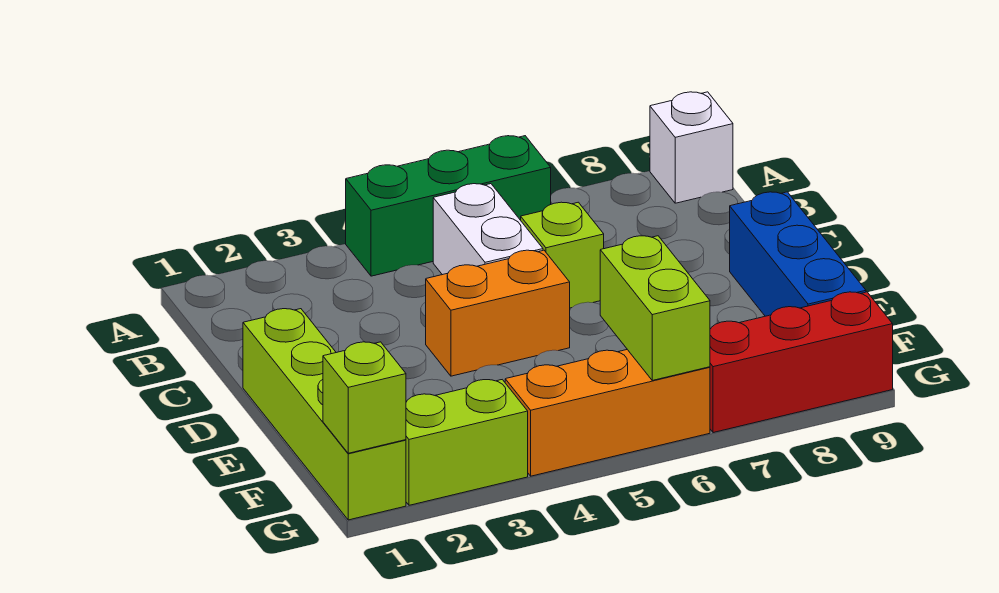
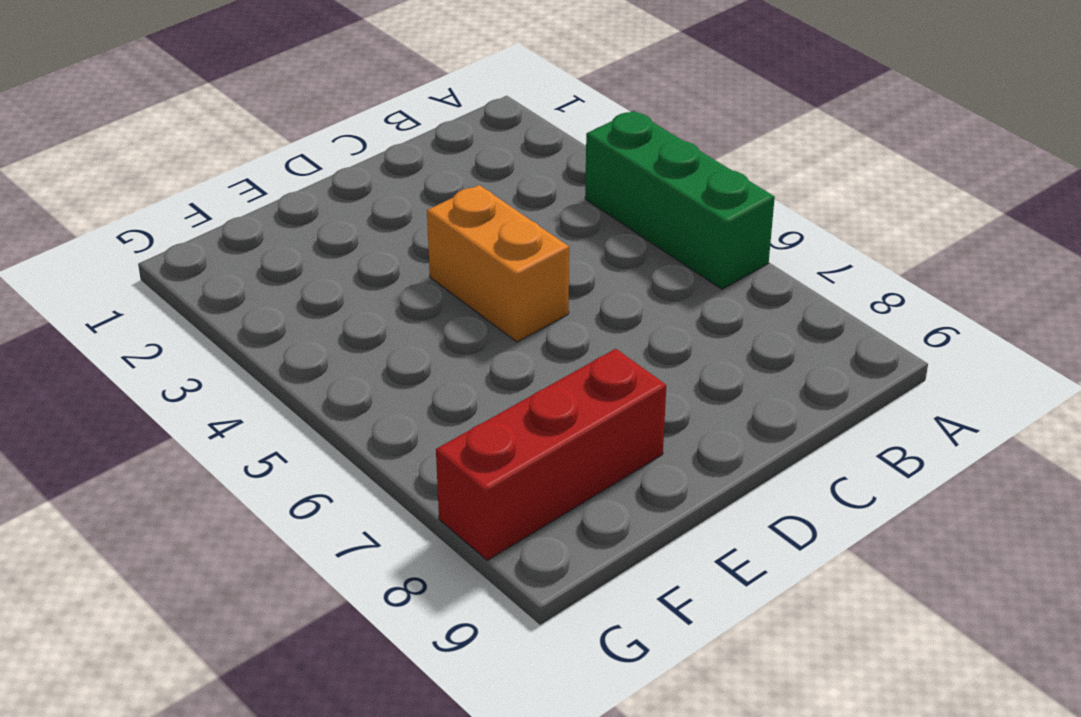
red 1x3 brick [436,349,666,560] -> red 1x3 brick turned to [710,292,893,433]
none -> white 1x1 brick [650,92,733,203]
none -> white 1x2 brick [433,184,543,275]
none -> lime 1x1 brick [521,202,604,308]

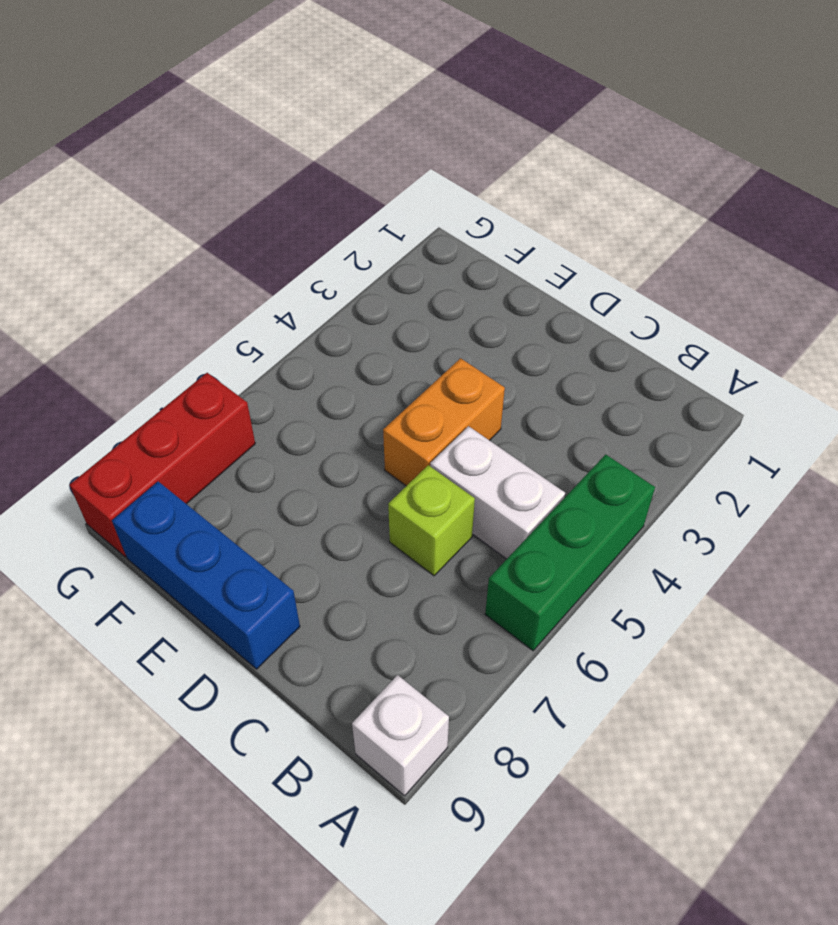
none -> lime 1x4 brick [243,309,406,520]
none -> lime 1x2 brick [406,380,528,505]
none -> orange 1x3 brick [505,350,710,476]

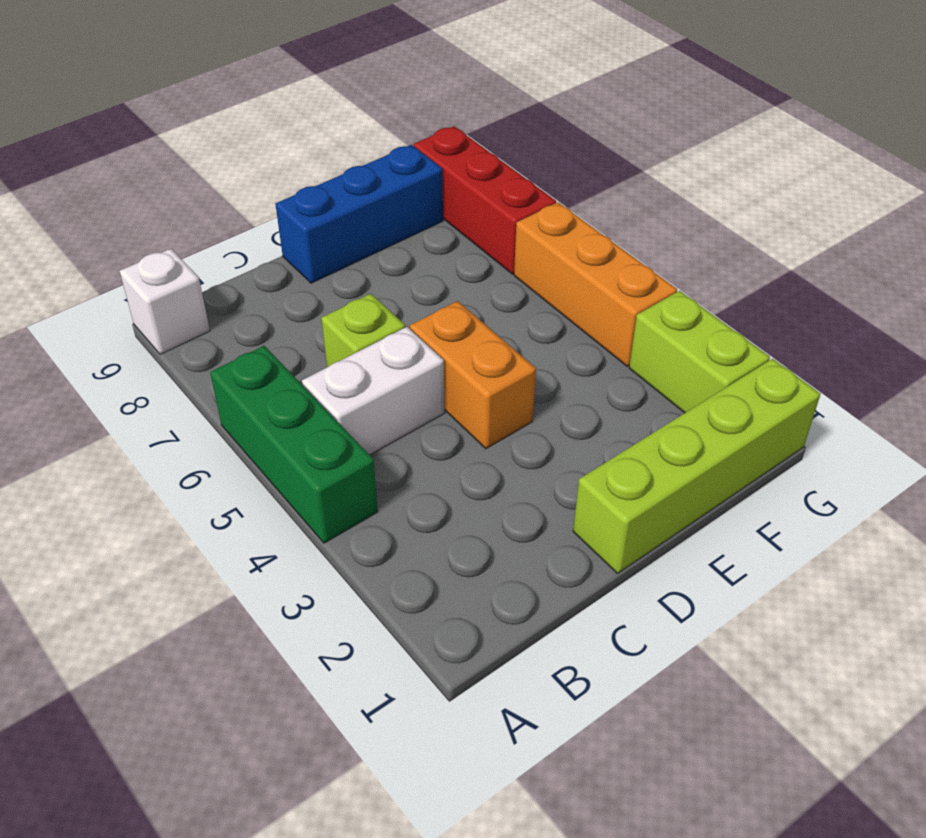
none -> lime 1x2 brick [600,236,710,380]
none -> lime 1x1 brick [323,342,406,453]

